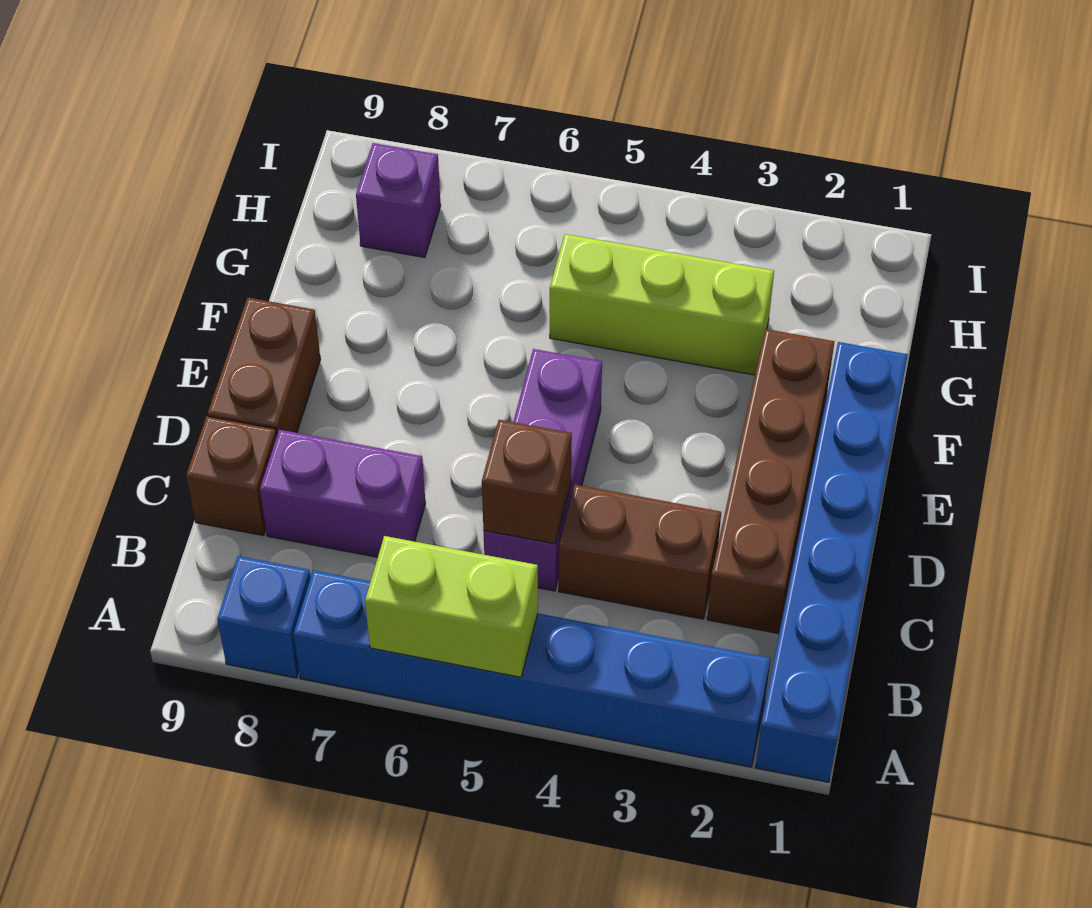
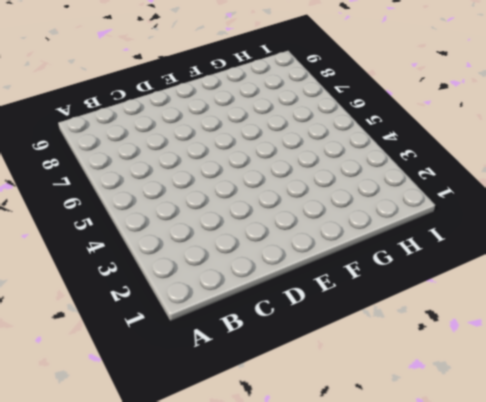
none -> blue 1x6 brick [755,342,908,782]
none -> blue 1x6 brick [294,570,771,767]
none -> blue 1x1 brick [217,556,310,678]

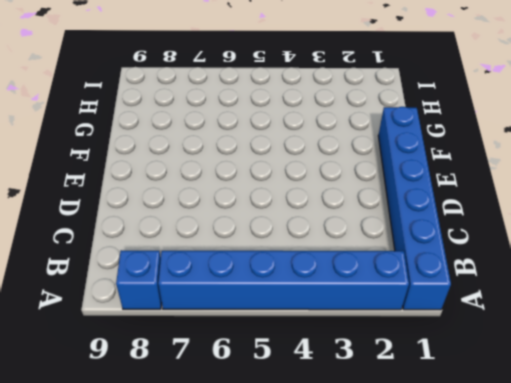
none -> brown 1x4 brick [707,329,834,633]
none -> brown 1x2 brick [559,485,721,619]
none -> purple 1x3 brick [484,349,602,591]

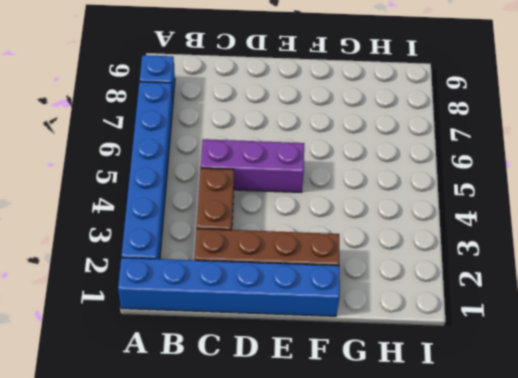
none -> purple 1x2 brick [260,430,426,557]
none -> brown 1x1 brick [186,416,277,536]
none -> brown 1x2 brick [208,298,321,435]

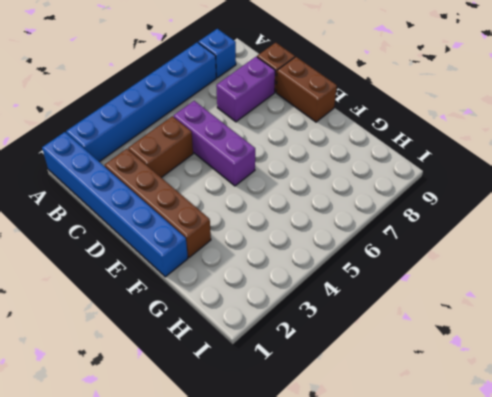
none -> lime 1x3 brick [550,234,774,375]
none -> purple 1x1 brick [356,143,441,258]
none -> lime 1x2 brick [365,536,538,677]

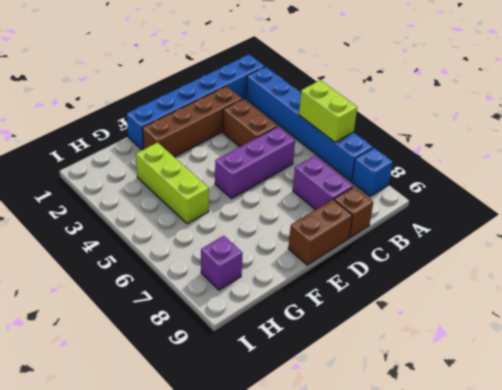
none -> brown 1x1 brick [482,420,572,544]

